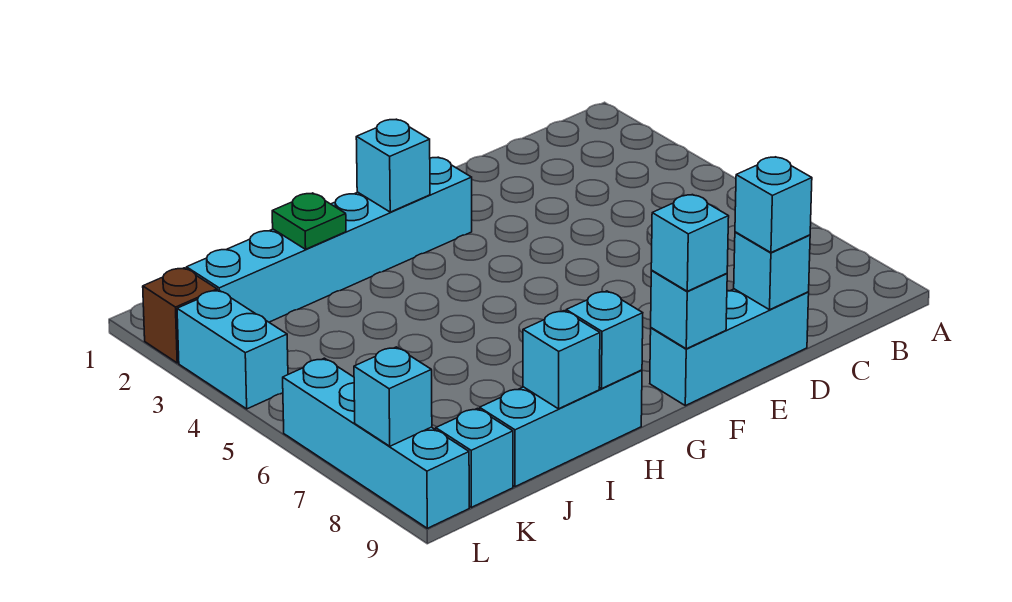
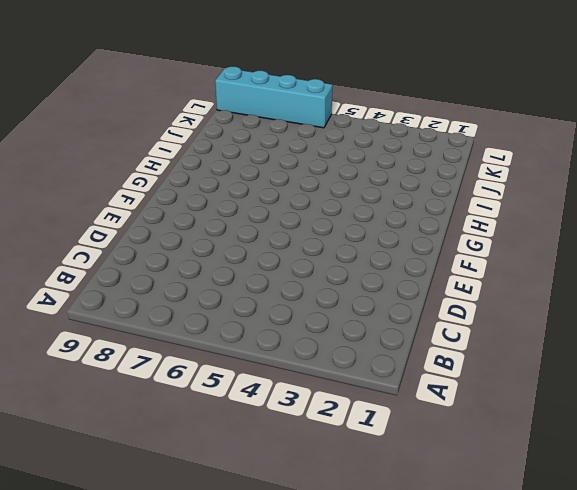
none -> cyan 1x3 brick [650,289,809,406]
none -> cyan 1x6 brick [186,157,472,322]
none -> cyan 1x3 brick [480,370,642,487]

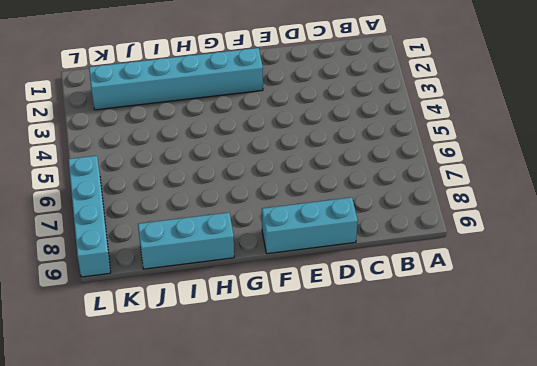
none -> cyan 1x1 brick [436,408,513,507]
none -> brown 1x1 brick [143,268,217,363]
none -> cyan 1x2 brick [177,290,288,409]

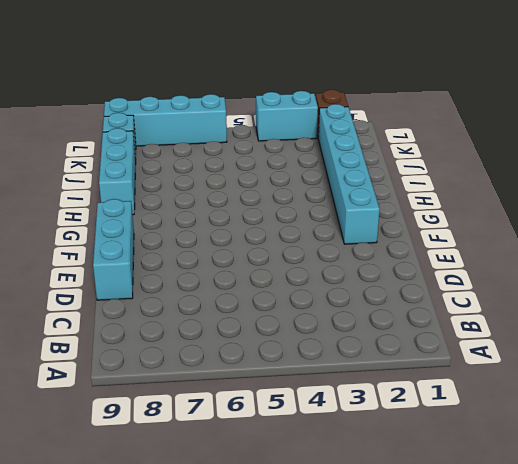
none -> cyan 1x1 brick [734,232,810,310]
none -> cyan 1x1 brick [651,271,727,349]
none -> cyan 1x1 brick [356,119,430,212]

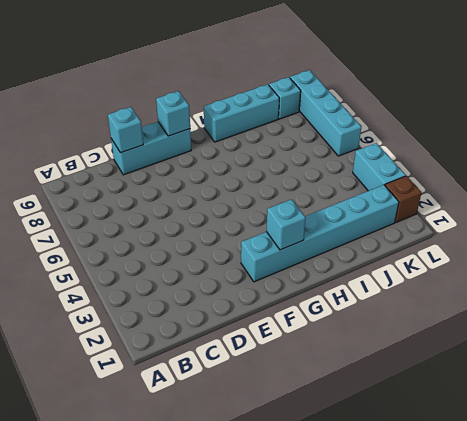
none -> cyan 1x1 brick [566,291,643,389]
none -> green 1x1 plate [272,193,346,249]
none -> cyan 1x1 brick [523,311,600,409]

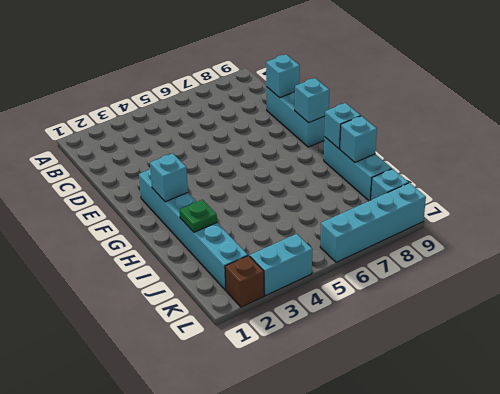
none -> cyan 1x1 brick [354,347,432,446]
none -> cyan 1x1 brick [735,157,812,253]
none -> cyan 1x1 brick [651,195,729,291]

